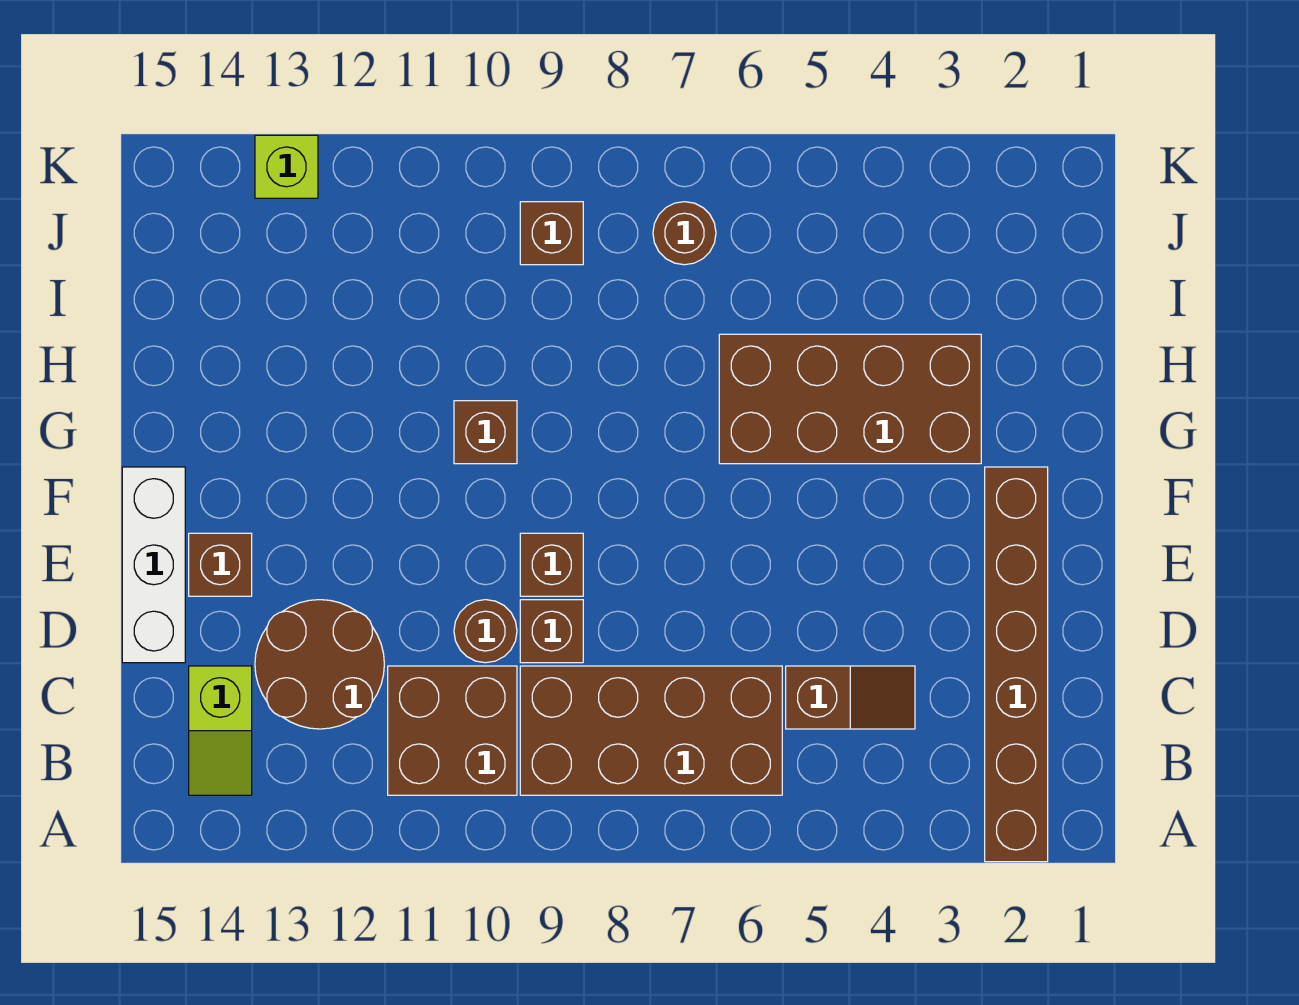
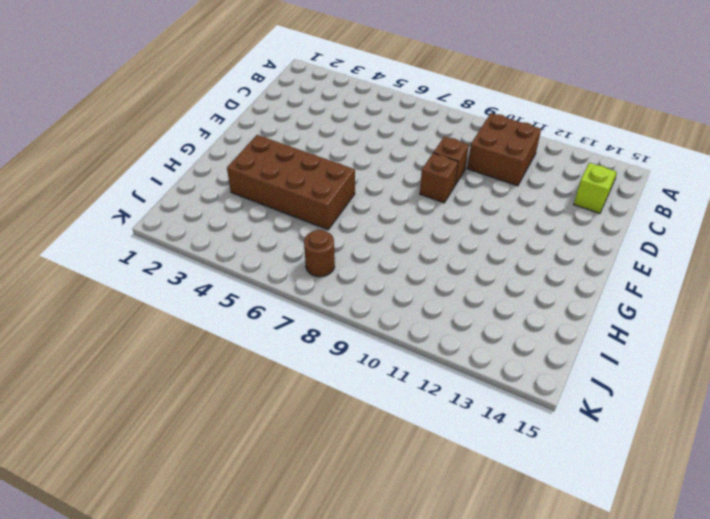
none -> brown 1x6 brick [985,467,1048,862]
none -> brown 2x4 brick [520,666,782,795]
none -> brown 1x2 slope [786,666,915,729]

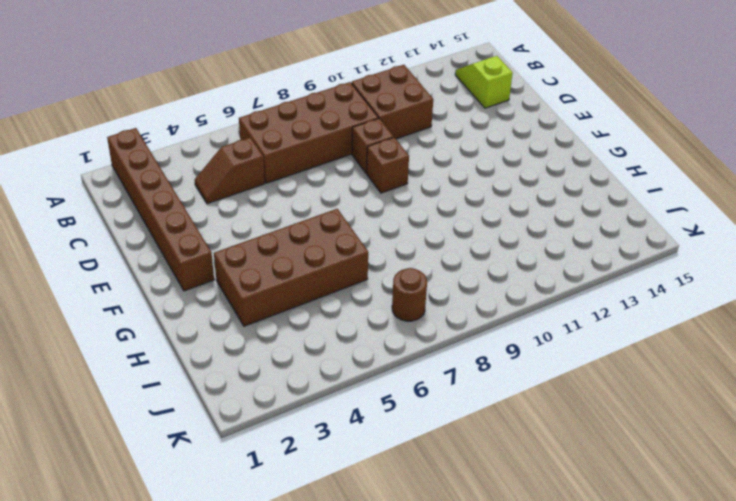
none -> brown 2x2 round brick [255,600,384,729]
none -> brown 1x1 round brick [454,600,517,663]
none -> white 1x3 brick [122,467,185,663]

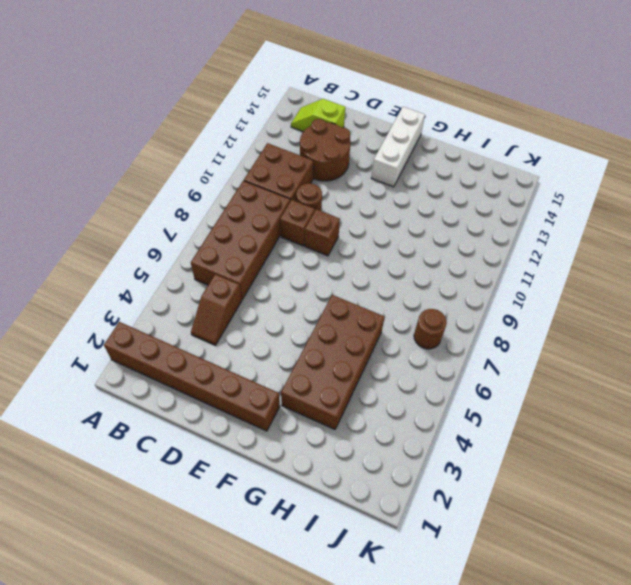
white 1x3 brick [372,107,425,187] -> white 1x3 brick turned to [122,467,185,663]
none -> brown 1x1 brick [189,533,252,596]
none -> brown 1x1 brick [454,401,517,464]
none -> brown 1x1 brick [520,202,583,265]

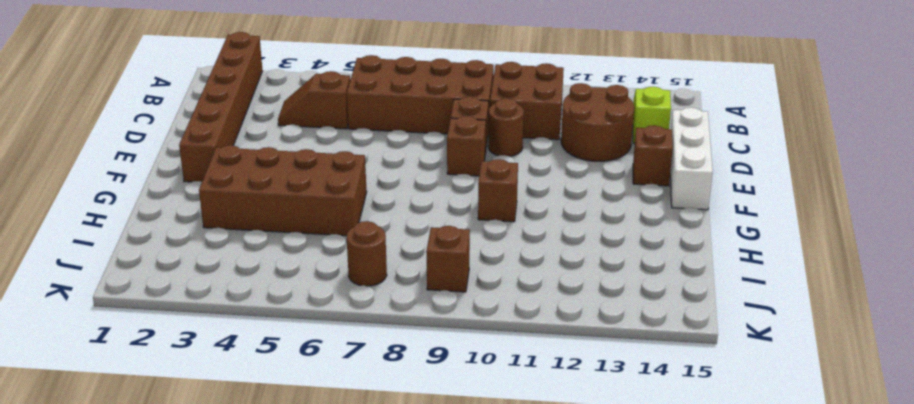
none -> lime 1x1 brick [255,135,318,198]

